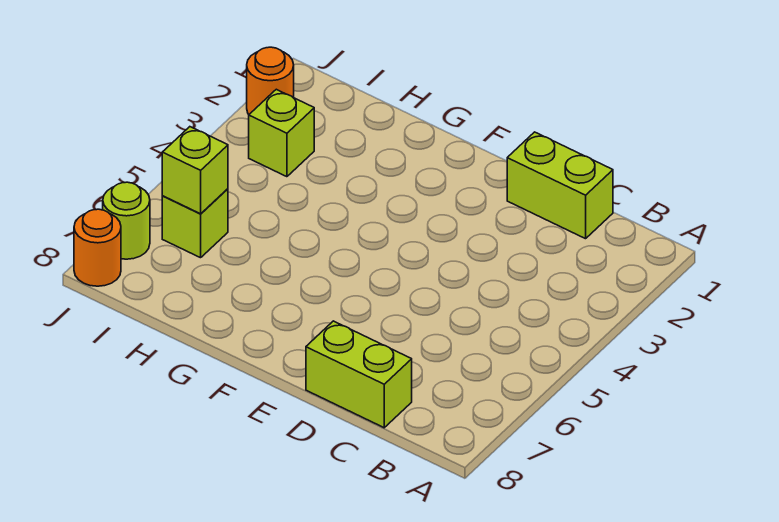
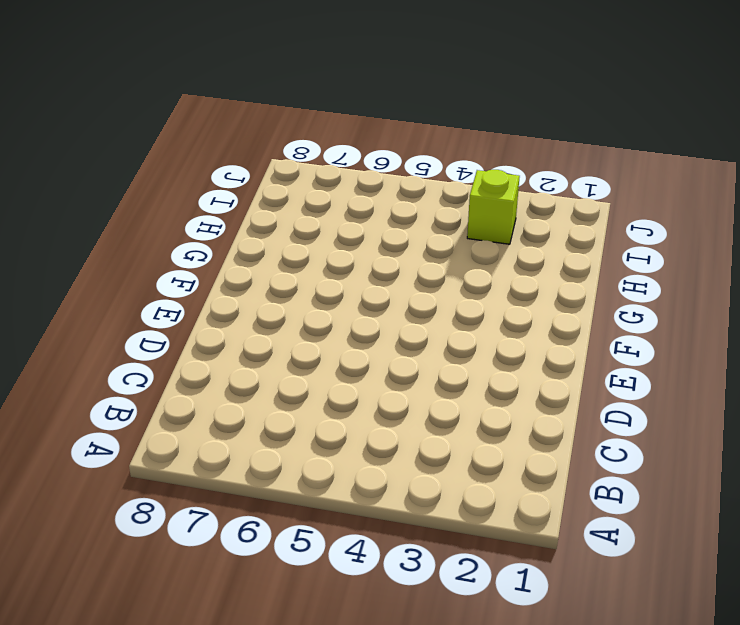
none -> lime 1x2 brick [507,132,613,239]
none -> lime 1x2 brick [306,321,412,428]

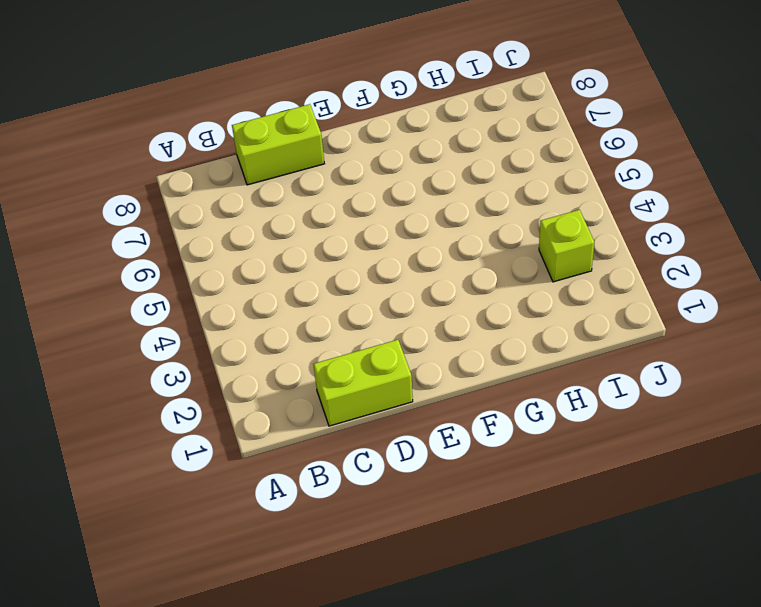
none -> lime 1x1 brick [162,189,228,258]
none -> orange 1x1 round brick [247,47,294,114]

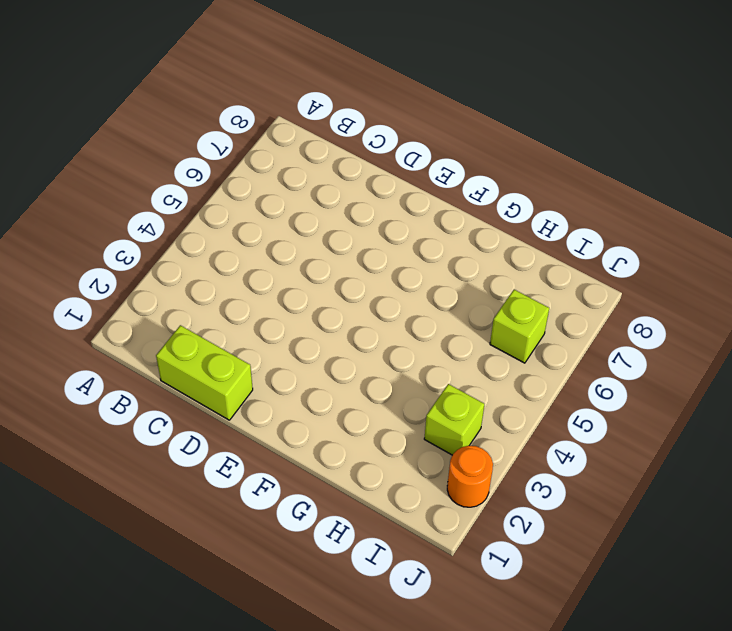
none -> lime 1x2 brick [306,321,412,428]
none -> lime 1x1 round brick [103,182,150,259]

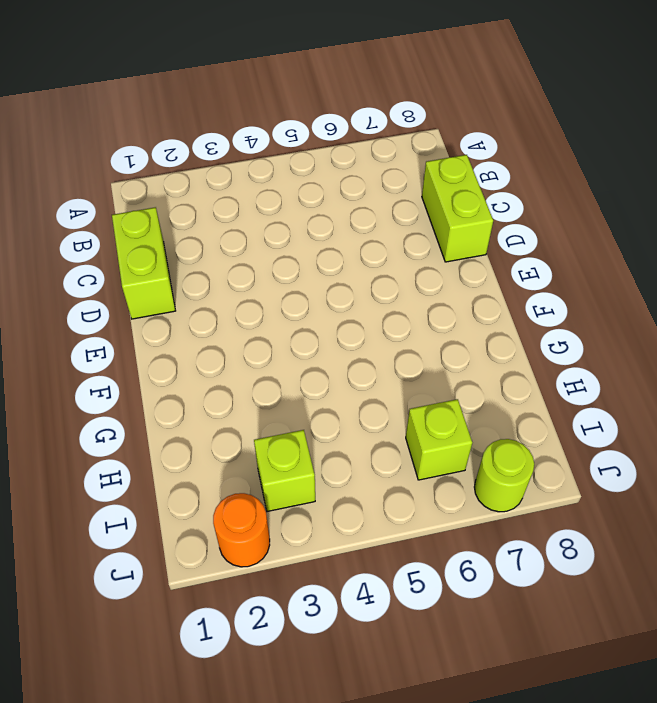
none -> orange 1x1 round brick [74,209,121,286]
none -> lime 1x1 brick [162,127,228,214]

